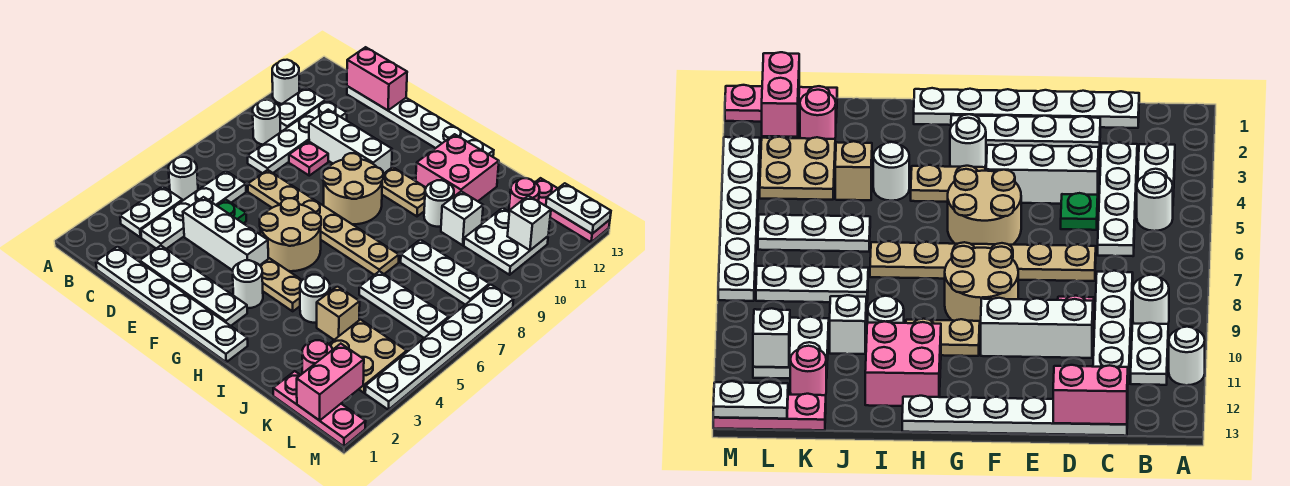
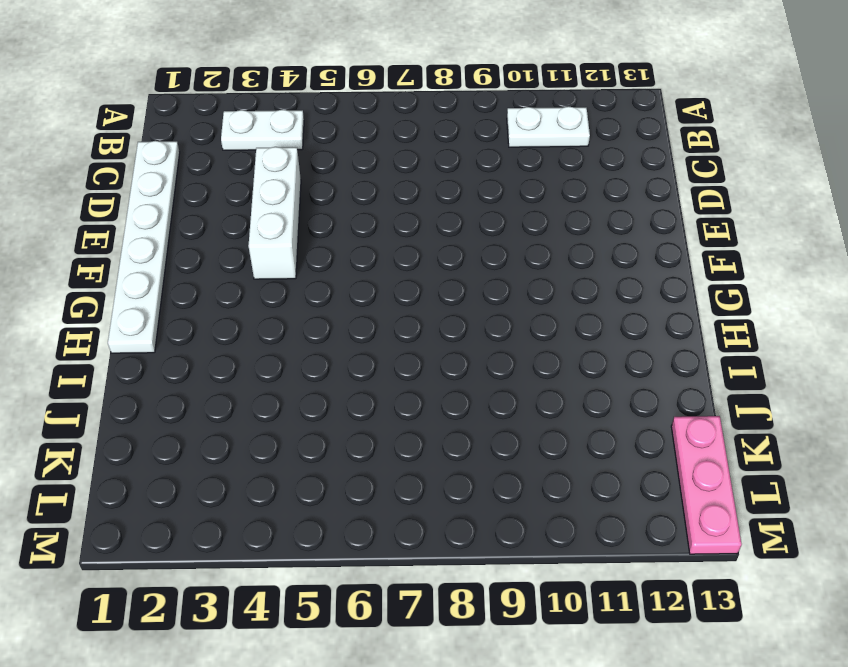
none -> white 1x1 round brick [272,60,299,104]
none -> white 1x1 round brick [168,157,198,201]
none -> white 1x1 round brick [253,100,280,145]
none -> white 1x4 plate [141,171,246,249]

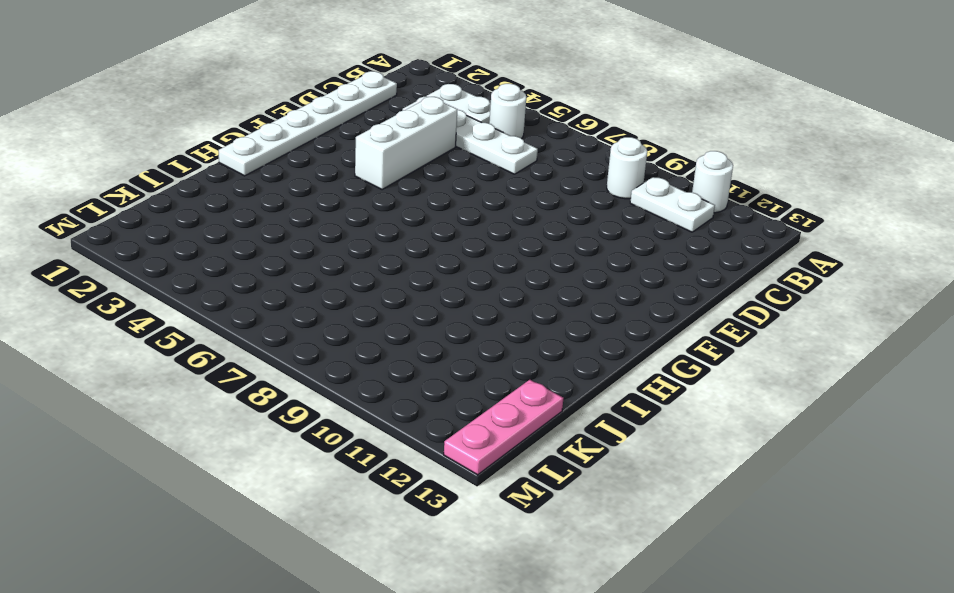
none -> white 1x4 plate [248,100,347,173]
none -> white 1x6 plate [347,86,494,157]
none -> white 1x4 plate [140,246,247,326]
none -> green 1x1 plate [217,200,246,223]

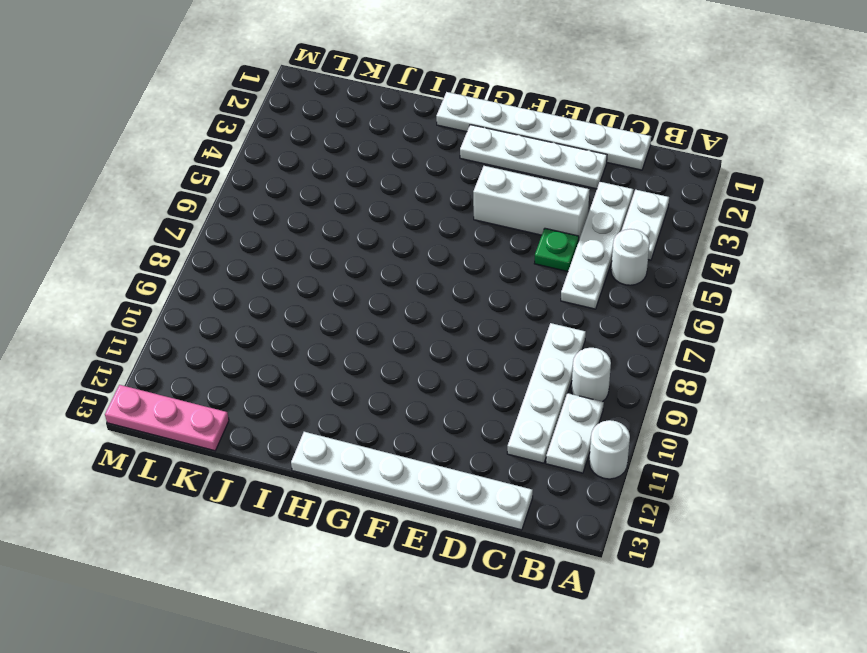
none -> tan 1x6 plate [248,170,399,275]
none -> pink 1x1 plate [289,141,328,176]
none -> white 1x3 brick [309,110,392,174]
none -> tan 2x2 round brick [260,198,321,271]

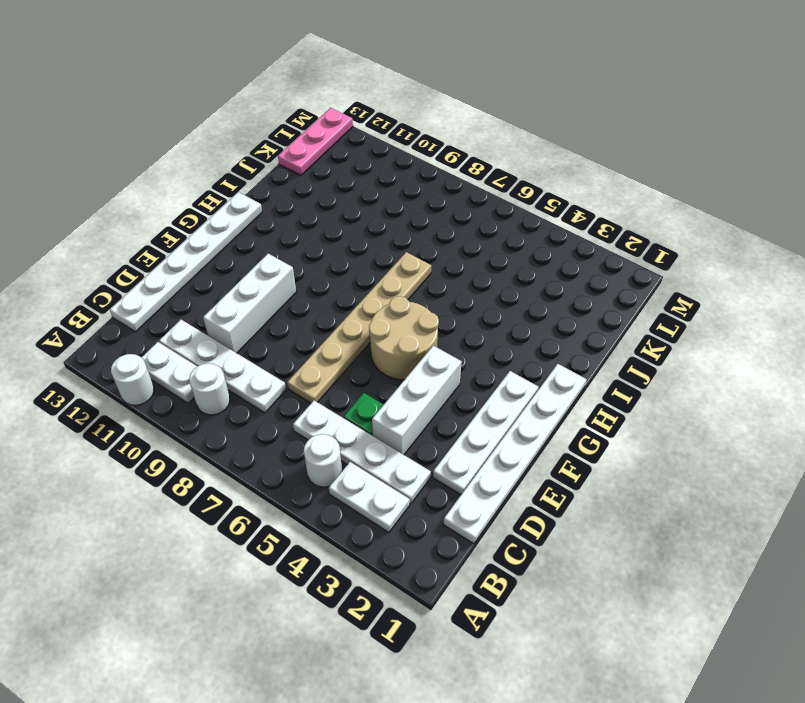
none -> pink 1x1 plate [289,141,328,176]
none -> tan 2x2 round brick [323,153,383,224]
none -> white 1x1 round brick [233,260,263,308]
none -> tan 1x2 plate [260,258,302,311]

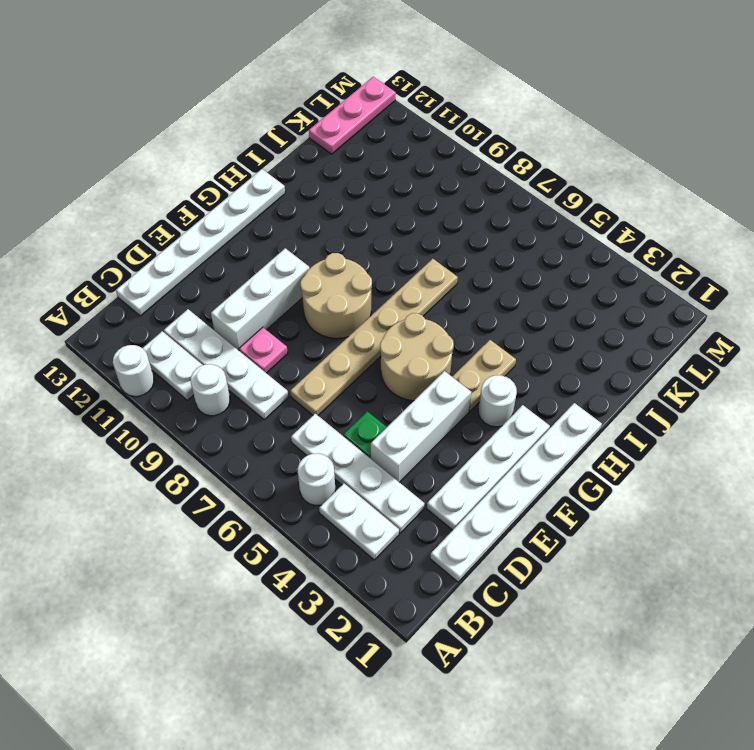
none -> tan 1x2 plate [382,167,426,216]
none -> pink 2x2 brick [416,134,499,201]
none -> white 1x1 round brick [300,275,330,323]
none -> white 1x1 round brick [424,180,454,227]

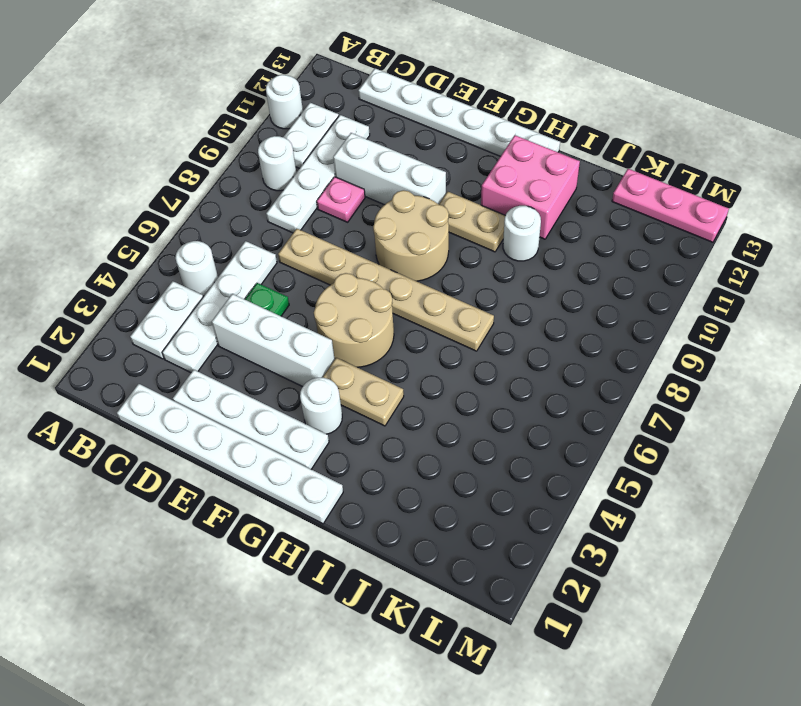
none -> white 1x1 round brick [300,275,330,323]
none -> tan 1x1 brick [317,286,360,340]
none -> white 1x3 plate [359,271,449,338]
none -> white 1x3 plate [401,240,489,305]

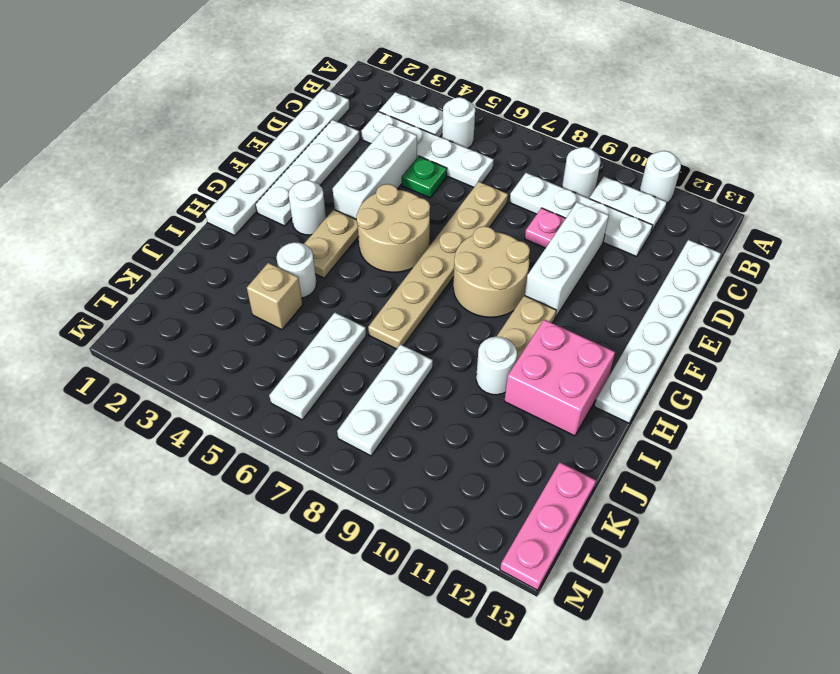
none -> white 1x1 brick [441,191,483,245]
none -> pink 1x3 plate [273,371,366,446]
none -> pink 1x1 round brick [302,340,333,374]
none -> tan 2x2 plate [329,320,407,393]

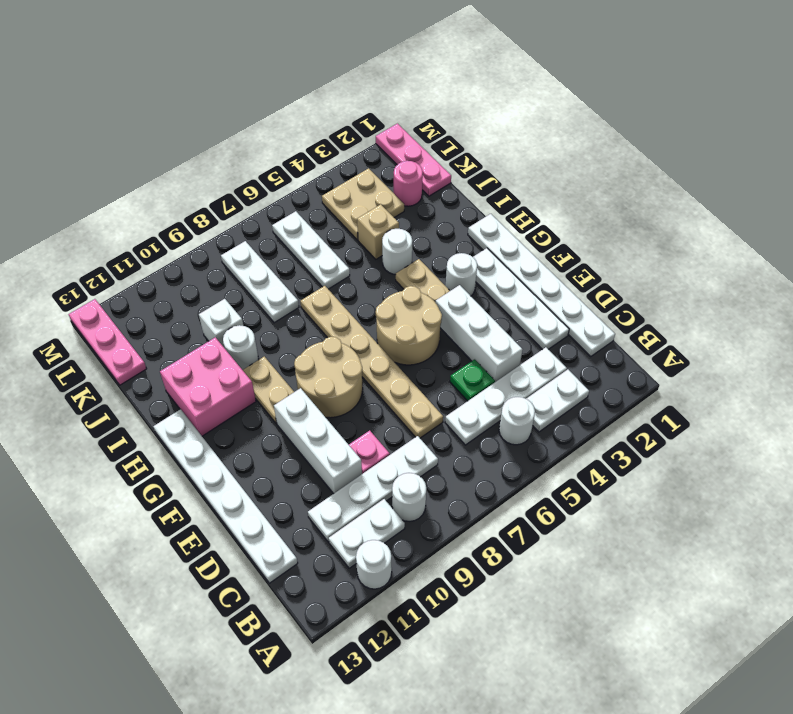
none -> white 2x2 plate [464,208,548,275]
none -> pink 1x1 round brick [509,178,540,212]
none -> white 1x6 plate [365,284,514,410]
none -> pink 1x2 brick [347,47,407,110]

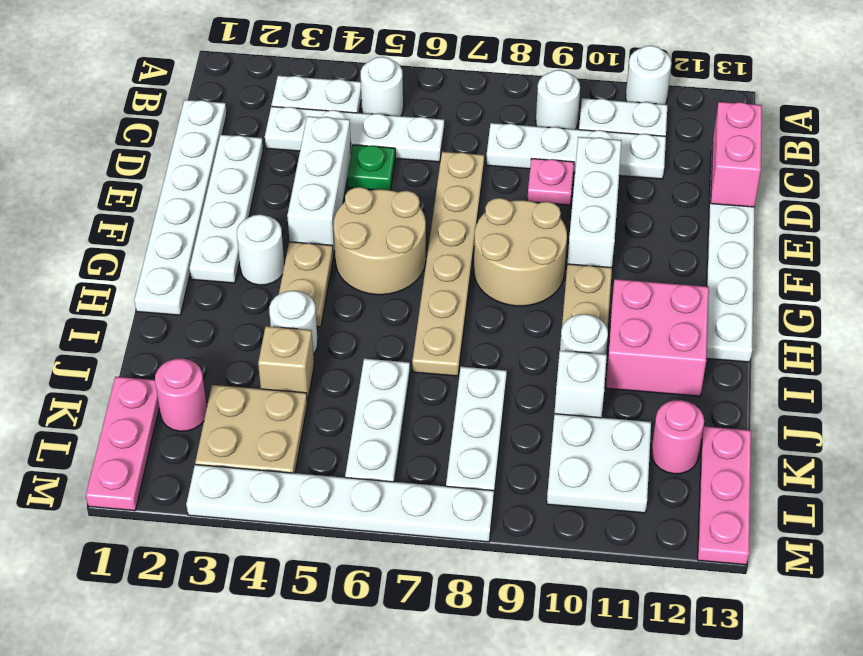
none -> pink 1x2 brick [297,344,364,421]
none -> white 1x1 brick [508,196,551,250]
none -> white 1x2 plate [546,183,611,234]

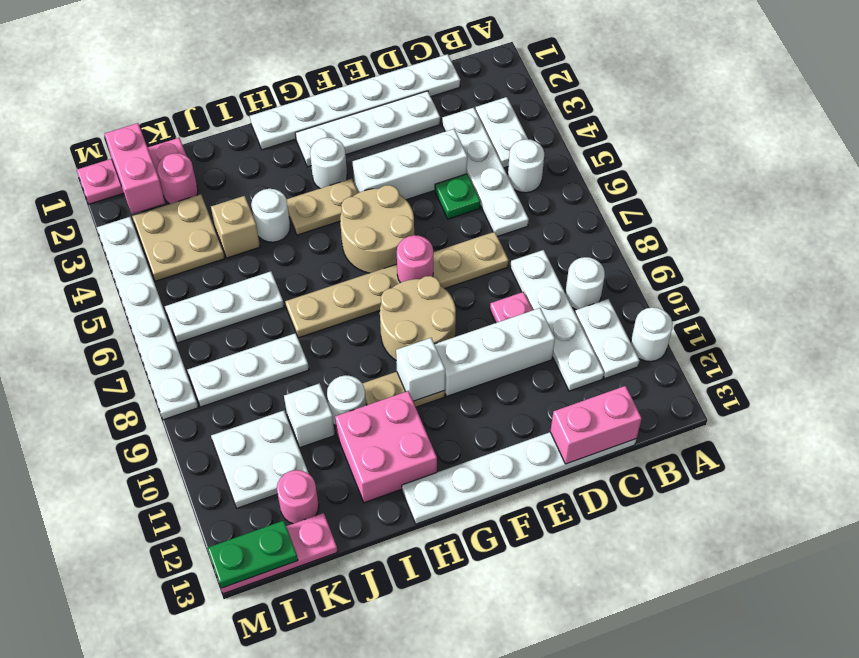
pink 1x1 round brick [397,235,433,283] -> none
white 1x1 brick [396,338,445,401] -> white 1x1 brick moved to [508,196,551,250]
green 1x2 plate [207,521,298,588] -> white 1x2 plate [546,183,611,234]

